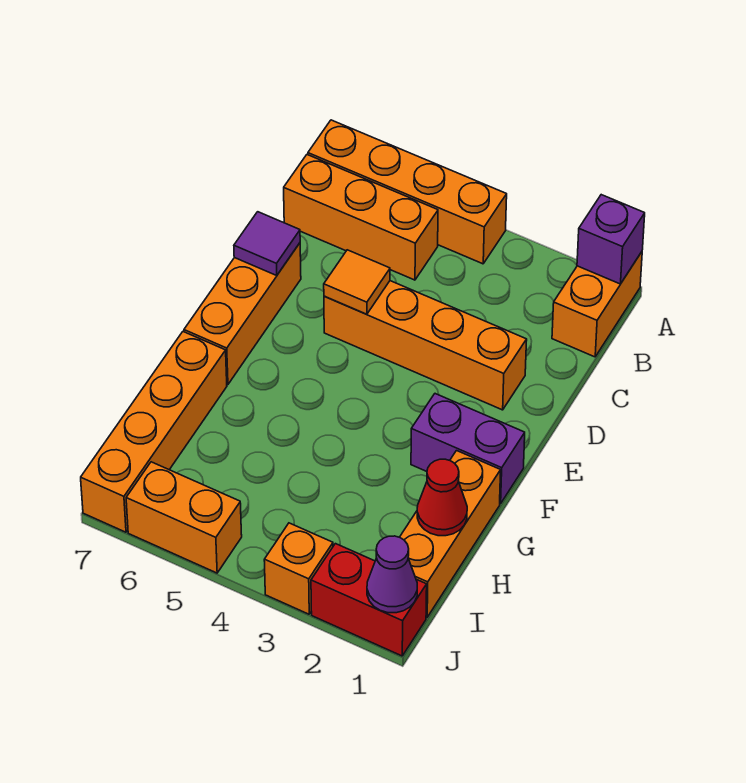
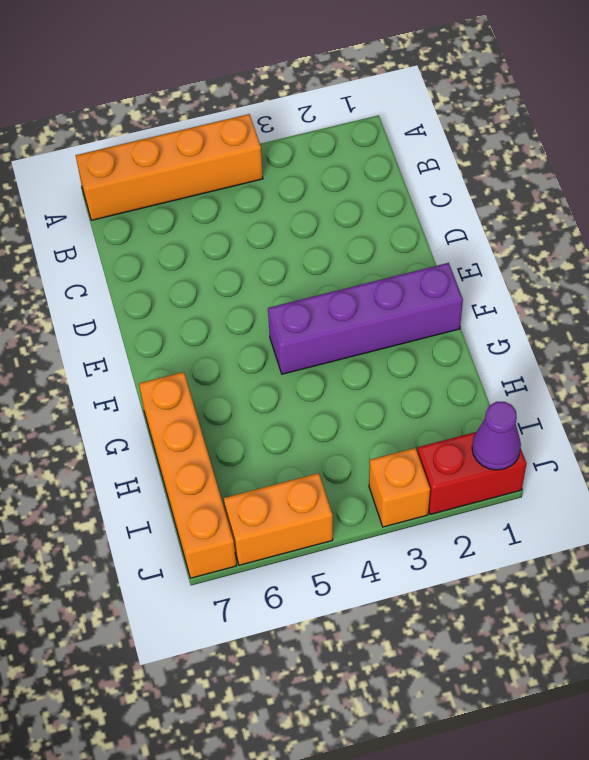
purple 1x4 brick [268,263,463,374] -> purple 1x2 brick [411,394,525,504]
none -> orange 1x2 brick [552,252,642,357]
none -> orange 1x3 brick [284,155,438,280]
none -> orange 1x4 brick [324,281,527,410]

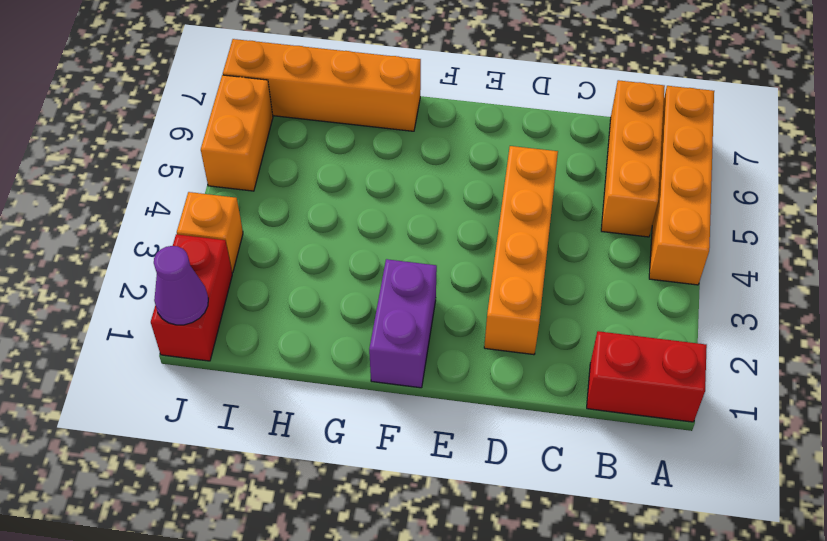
red 1x2 brick [587,331,707,422] -> orange 1x2 brick [552,252,642,357]
none -> orange 1x3 brick [184,243,301,385]
none -> orange 1x3 brick [400,451,501,617]
none -> purple 1x1 brick [577,195,645,284]

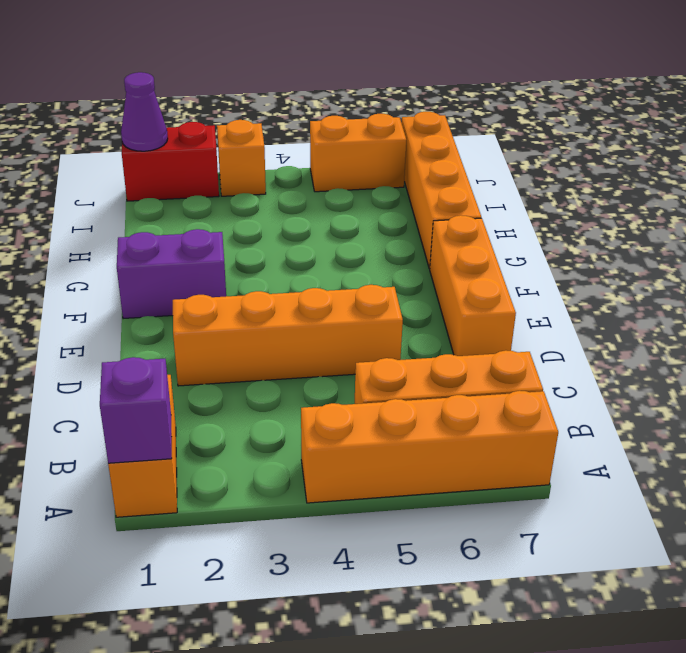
none -> orange 1x3 brick [400,451,501,617]
none -> orange 1x1 tile [324,250,390,314]
none -> purple 1x1 tile [234,212,300,275]

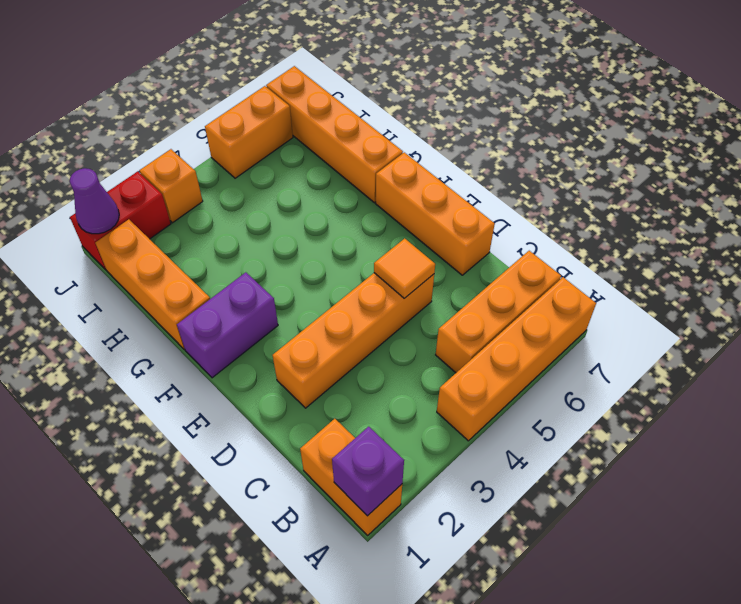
none -> purple 1x1 tile [234,212,300,275]
none -> red 1x1 cone [417,459,467,536]

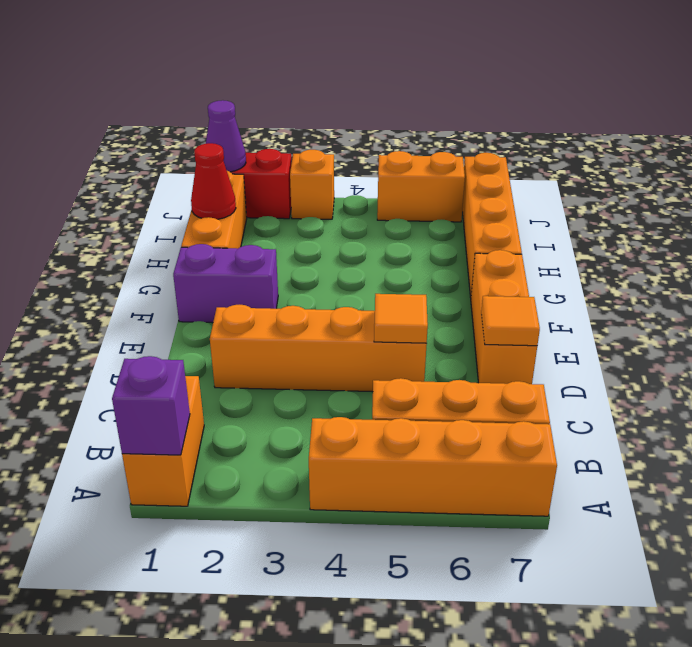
orange 1x1 tile [481,296,540,346] -> purple 1x1 tile [234,212,300,275]

